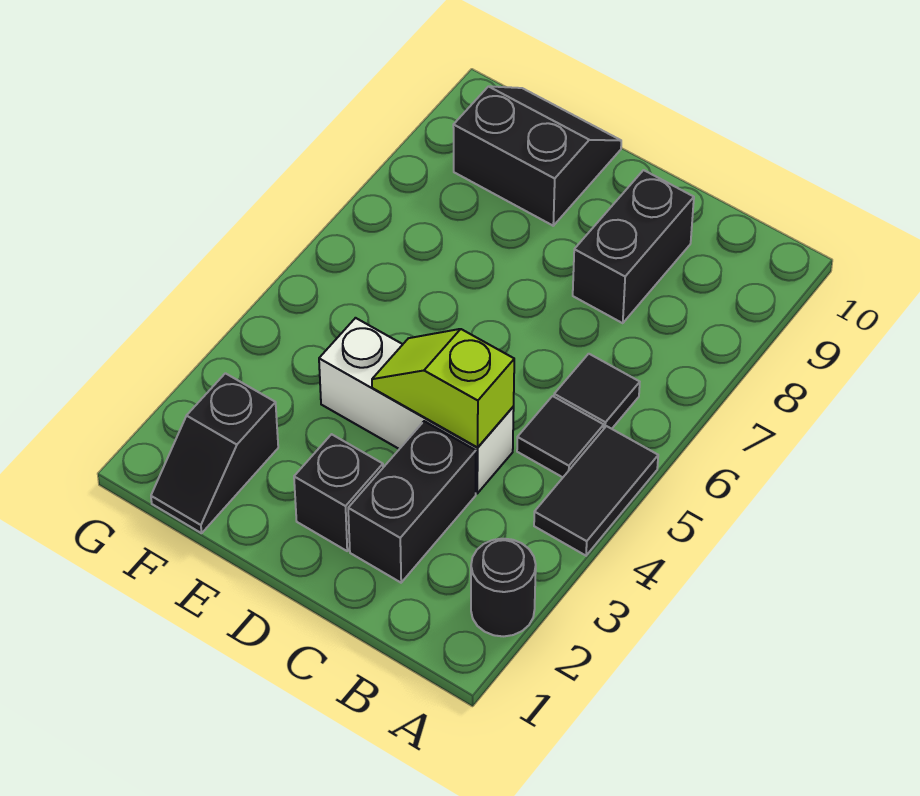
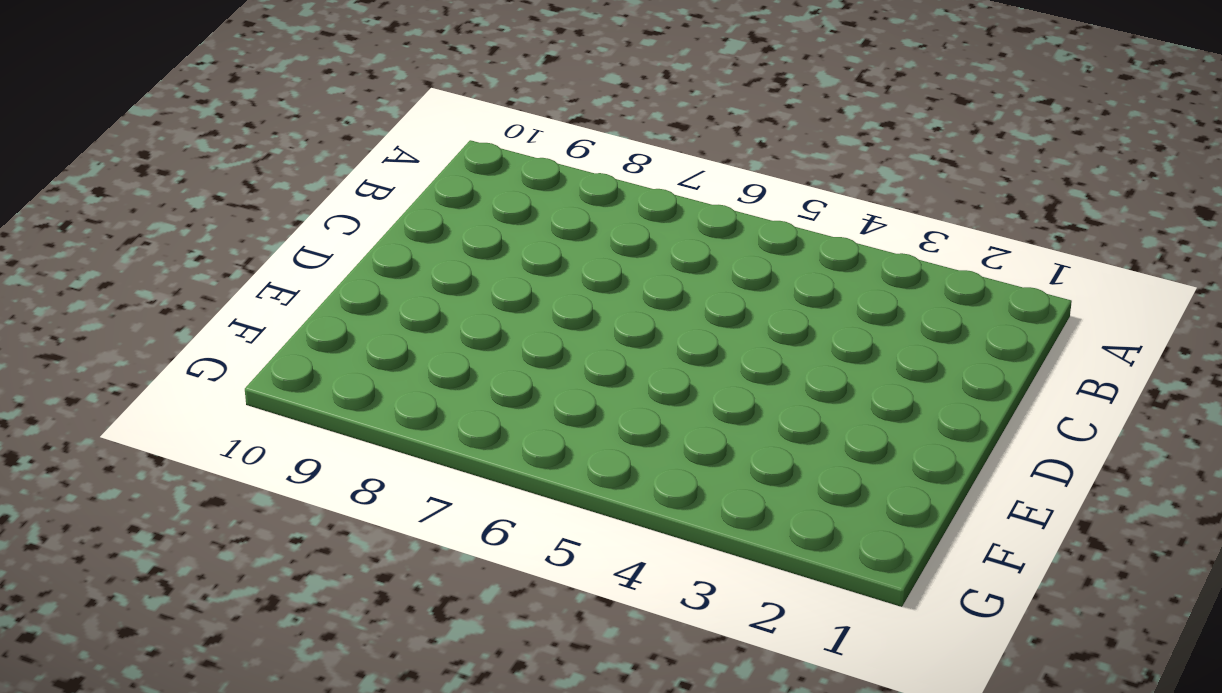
none -> black 1x1 round brick [471,539,536,636]
none -> black 1x2 tile [534,426,658,556]

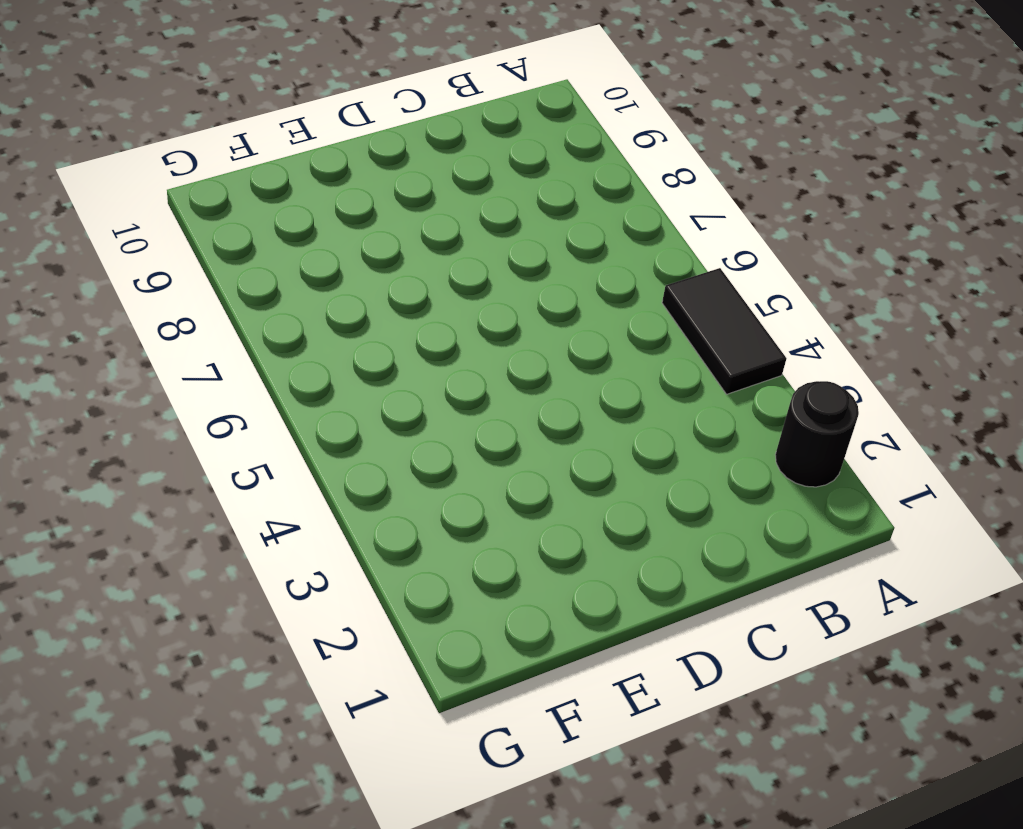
none -> black 1x1 tile [517,396,604,477]
none -> black 1x1 tile [554,354,640,429]

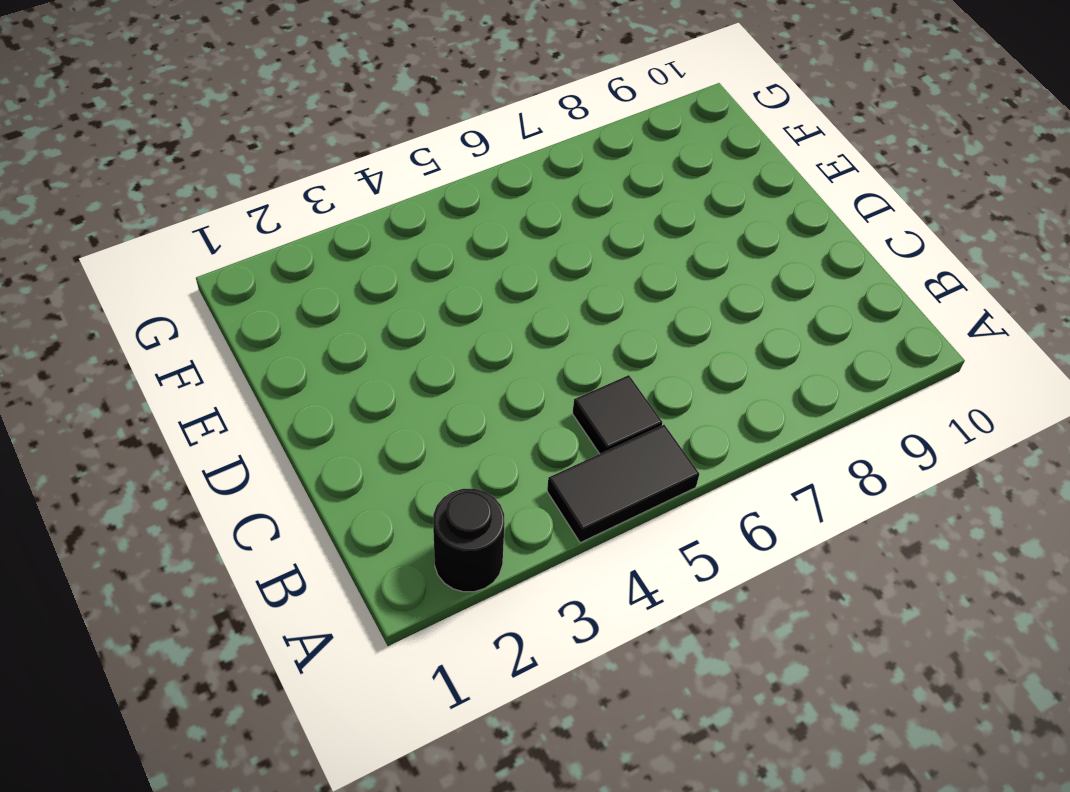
none -> black 1x1 tile [554,354,640,429]
none -> black 1x2 brick [348,421,476,583]

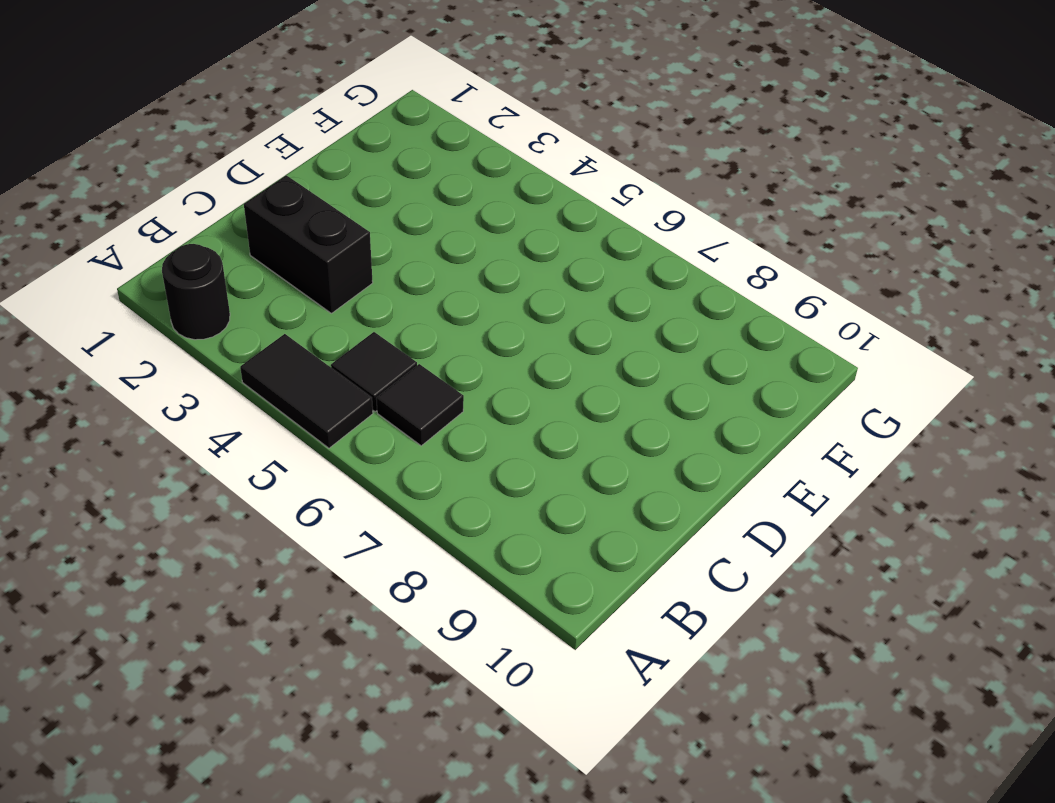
none -> white 1x3 brick [319,318,514,493]
none -> black 1x2 brick [573,170,694,323]

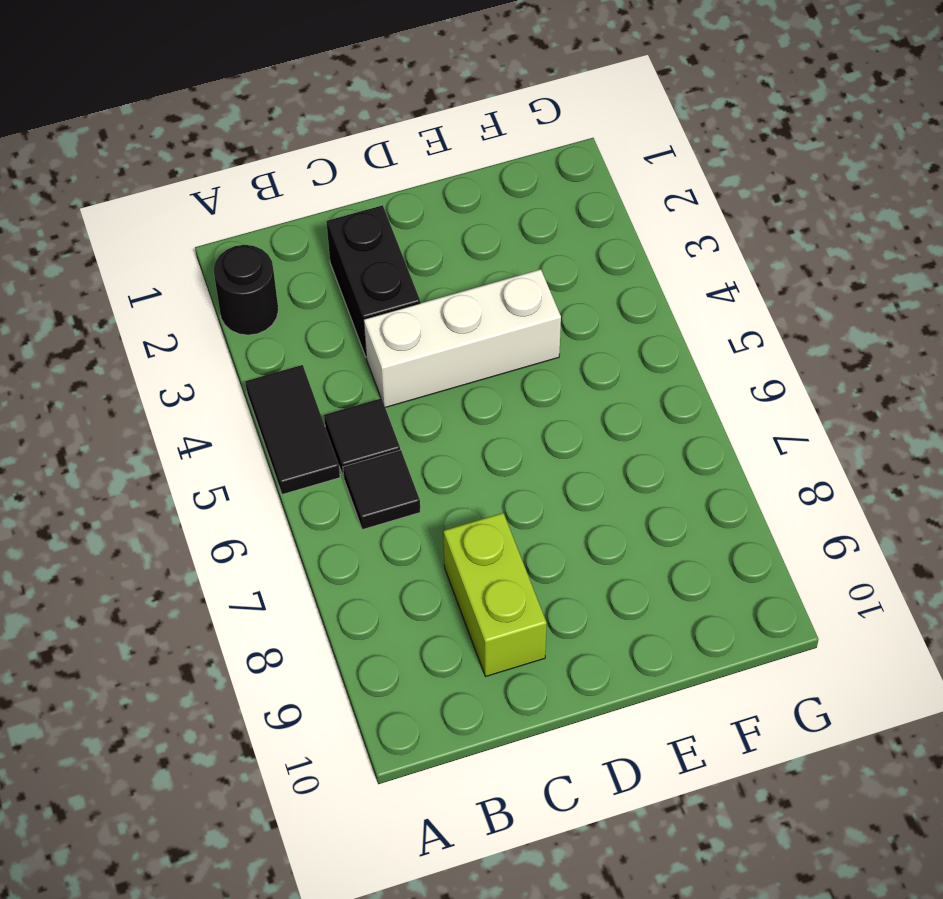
lime 1x2 brick [443,513,547,677] -> black 1x2 brick [573,170,694,323]
none -> black 1x1 brick [294,434,383,551]
none -> black 2x2 slope [453,86,621,226]

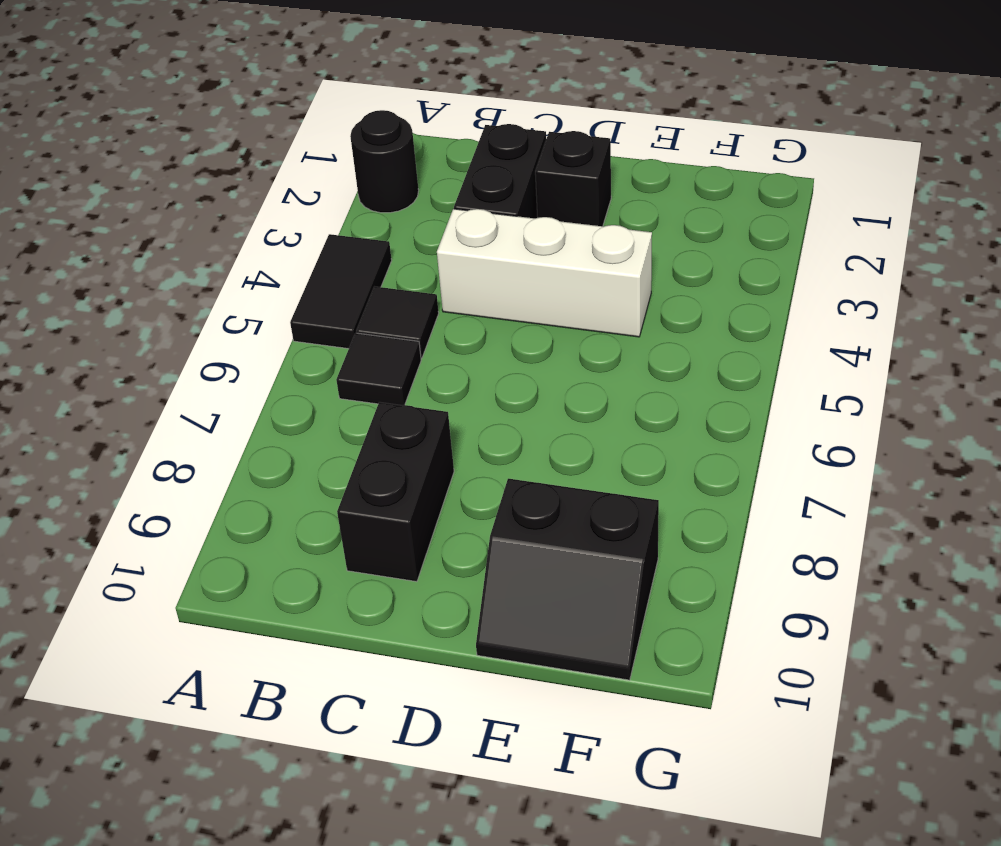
none -> black 1x2 slope [151,373,278,533]
none -> lime 1x2 slope [372,329,514,447]

